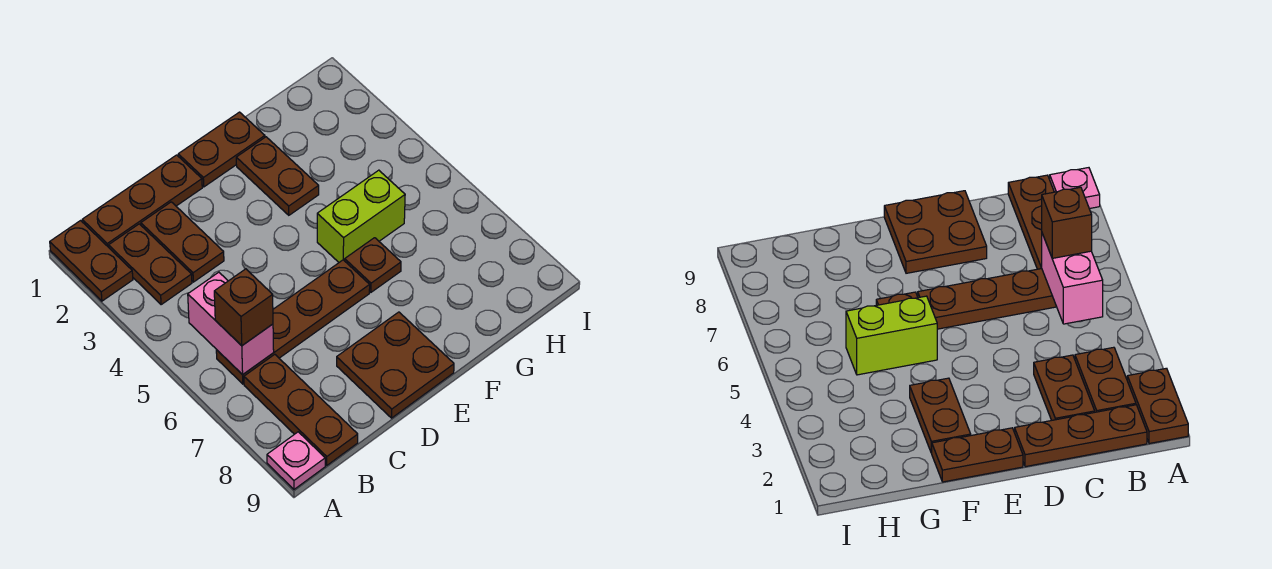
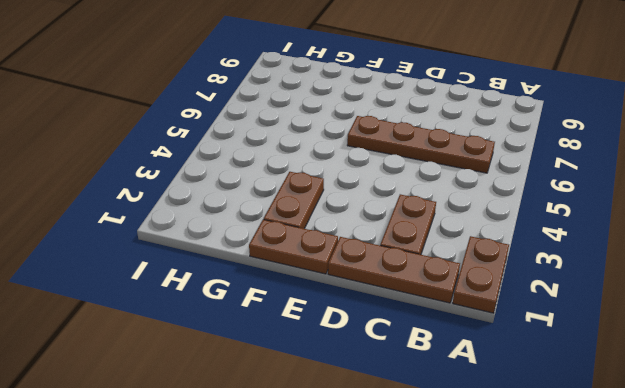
none -> pink 1x1 plate [267,432,325,489]
none -> brown 1x2 plate [109,224,192,305]
none -> brown 1x3 plate [244,354,358,465]

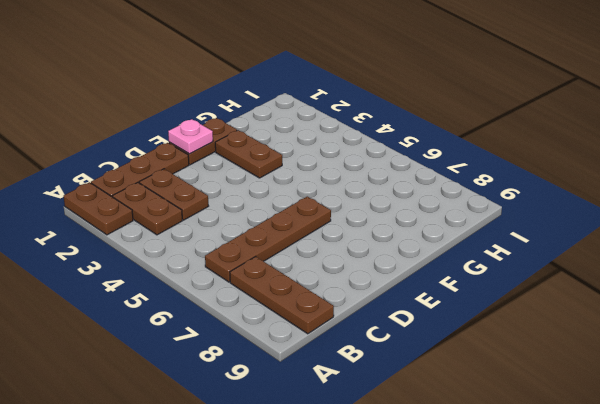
pink 1x1 plate [168,119,213,154] -> pink 1x1 plate moved to [267,432,325,489]
none -> brown 2x2 plate [337,312,454,418]
none -> lime 1x2 brick [317,170,405,262]
none -> brown 1x1 plate [345,238,401,292]

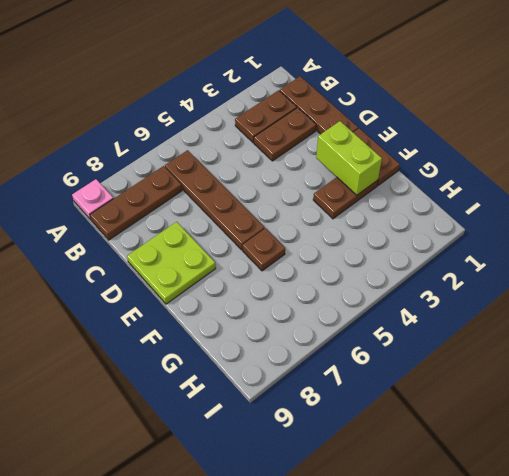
lime 2x2 plate [127,222,216,304] -> brown 2x2 plate [337,312,454,418]
lime 1x2 brick [316,121,382,195] -> lime 1x2 brick moved to [317,170,405,262]
none -> brown 1x2 plate [50,221,133,301]
none -> pink 1x2 brick [188,272,274,375]
none -> brown 1x1 brick [214,269,273,346]

